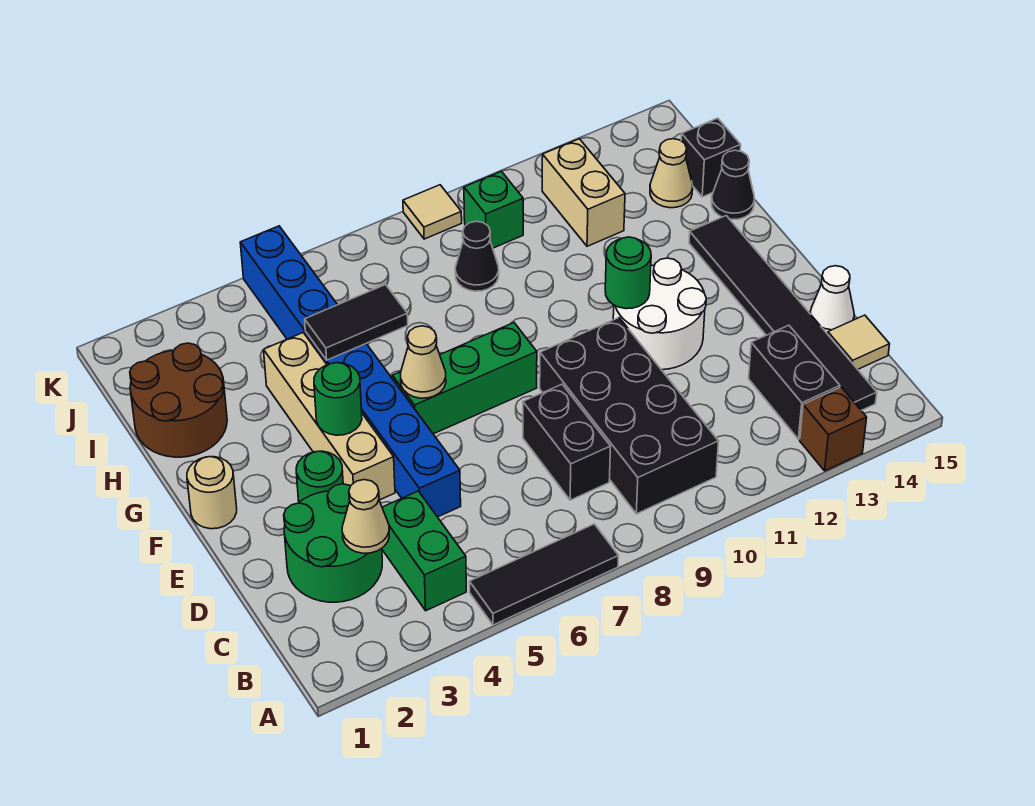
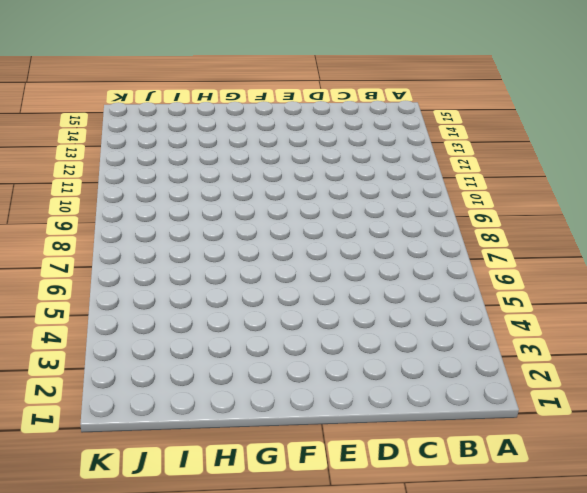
none -> black 1x3 tile [470,524,618,625]
none -> brown 1x1 brick [800,387,867,471]
none -> green 1x2 brick [382,491,466,611]

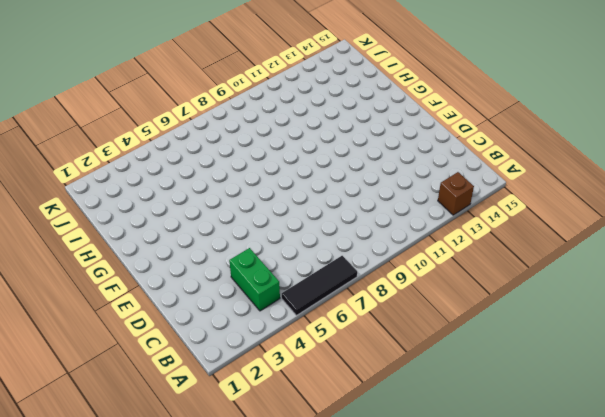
none -> black 2x4 brick [540,318,719,514]
none -> black 1x2 brick [749,325,840,439]
none -> black 1x6 tile [689,216,877,410]

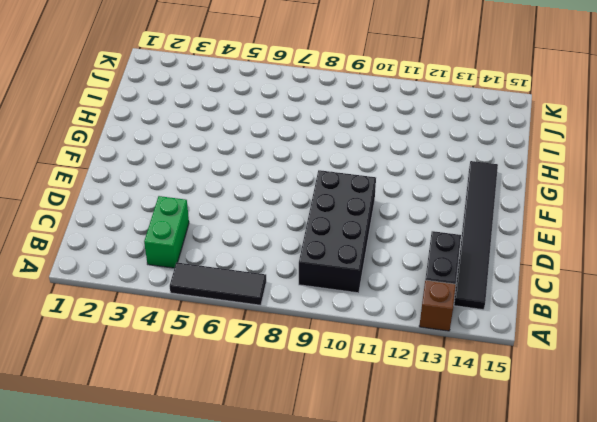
none -> green 2x2 round brick [284,484,382,602]
none -> black 1x2 brick [523,384,611,500]
none -> tan 1x1 tile [828,315,890,369]

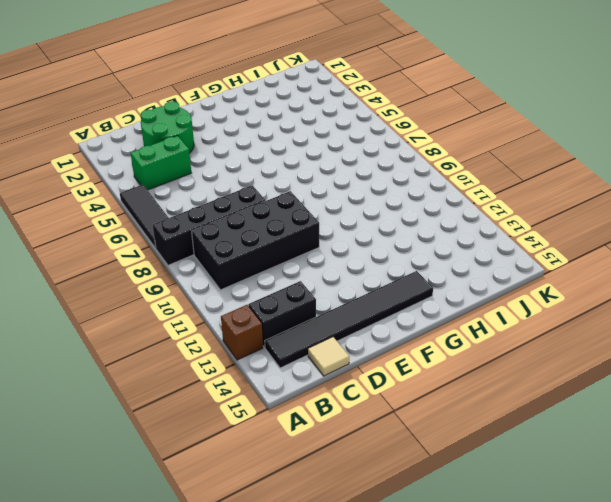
black 1x4 brick [153,185,266,265] -> black 1x2 brick [523,384,611,500]
none -> blue 1x8 brick [240,226,461,517]
none -> white 1x1 cone [810,266,854,334]
none -> green 1x1 round brick [296,451,343,502]

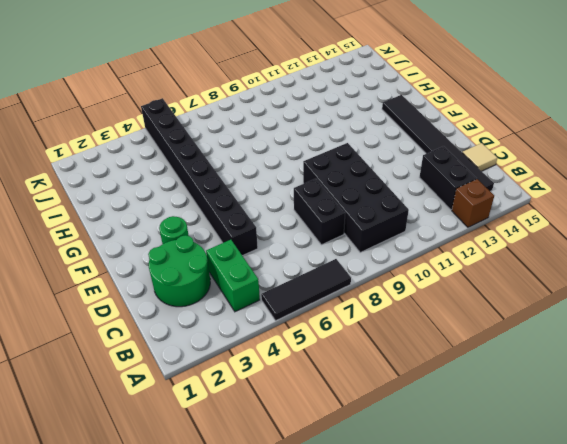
black 1x8 brick [141,98,258,256] -> blue 1x8 brick [240,226,461,517]
none -> white 1x1 cone [810,266,854,334]
none -> tan 1x4 brick [264,333,395,500]
none -> white 2x2 round brick [613,258,706,370]

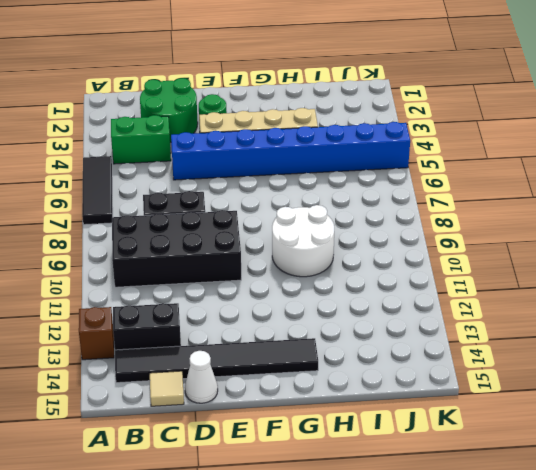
white 2x2 round brick [272,205,334,277] -> white 2x2 round brick moved to [613,258,706,370]
none -> tan 1x1 round brick [187,457,237,529]
none -> green 1x3 brick [392,323,537,434]
none -> brown 2x2 round brick [130,343,227,457]

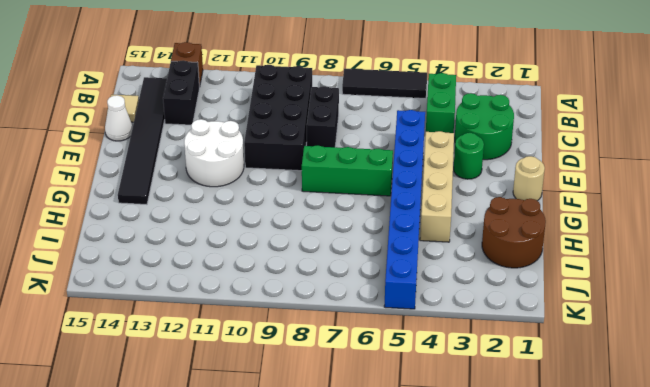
none -> black 1x1 cone [712,150,755,219]
none -> black 1x1 cone [455,221,499,291]
none -> tan 1x2 brick [542,139,625,246]

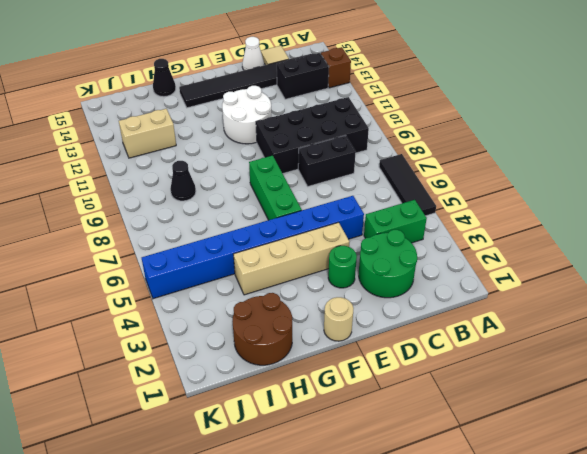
none -> tan 1x1 cone [650,139,693,208]
none -> black 1x1 brick [681,118,741,197]
none -> green 1x1 brick [464,171,523,248]

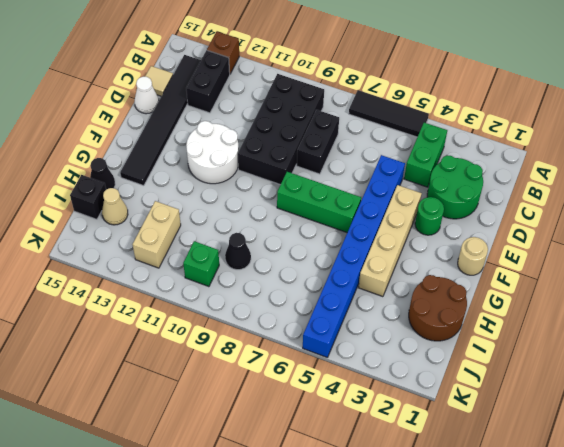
none -> tan 1x1 tile [403,185,462,239]
none -> tan 1x1 cone [342,480,389,553]
none -> green 1x1 round brick [314,363,362,435]

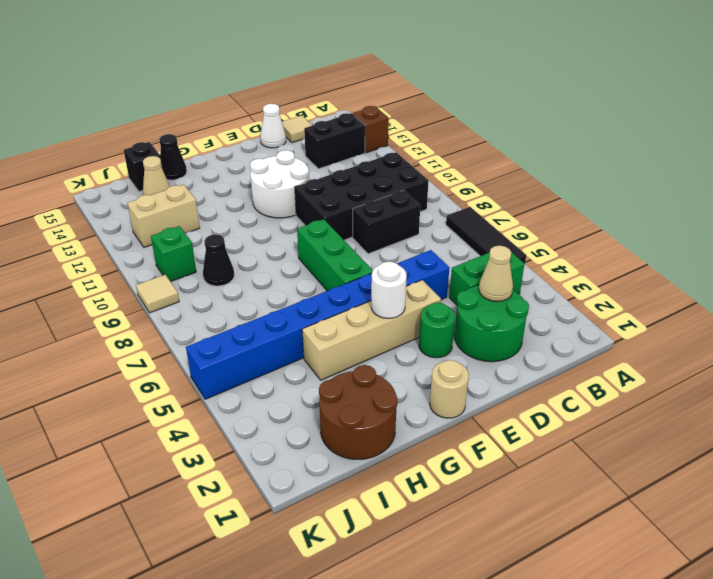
white 1x1 round brick [371,262,407,318] -> green 1x1 round brick [314,363,362,435]
none -> black 1x6 tile [689,216,877,410]
none -> tan 1x1 cone [400,326,446,398]
none -> green 1x1 round brick [605,237,651,309]

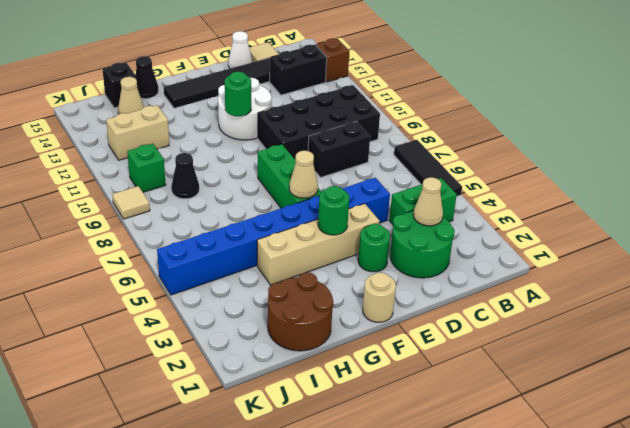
none -> black 1x2 tile [305,285,408,360]

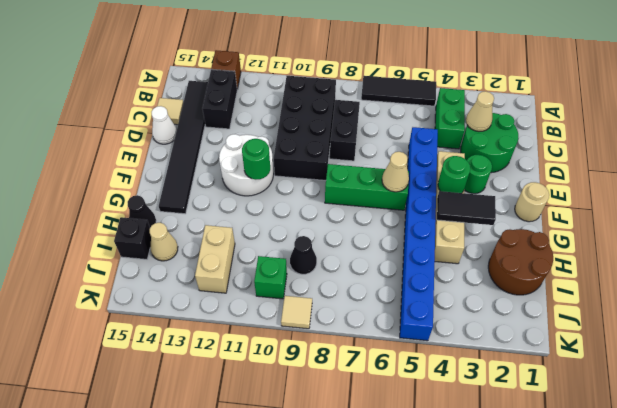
black 1x2 tile [437,191,496,225] -> black 1x2 tile moved to [305,285,408,360]

